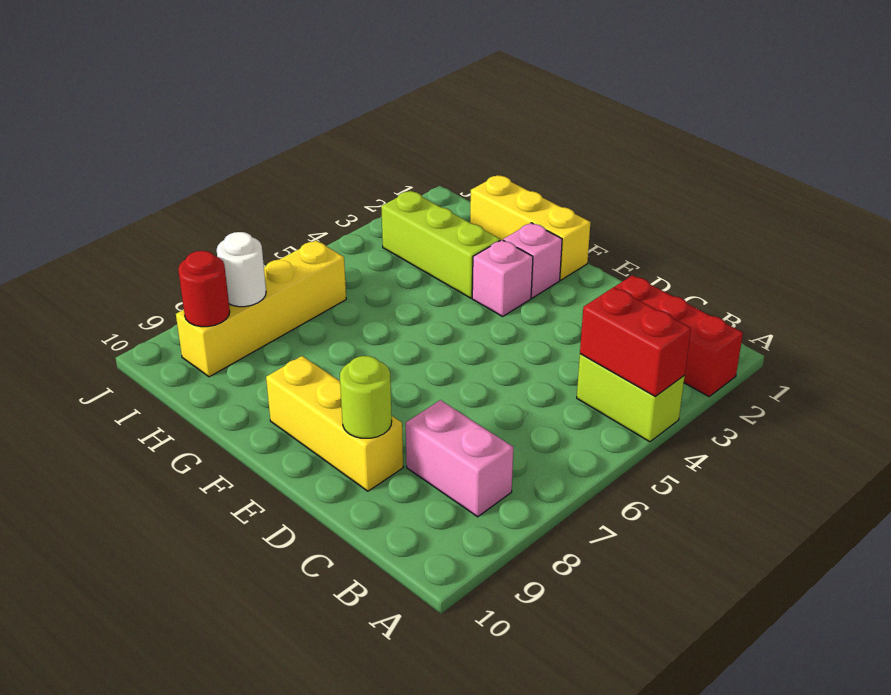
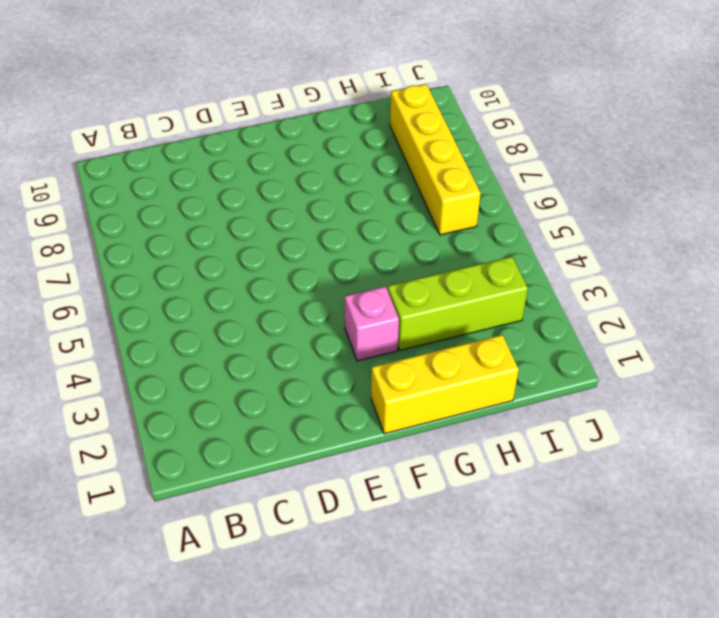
none -> red 1x3 brick [615,275,743,396]
none -> lime 1x2 brick [577,354,685,442]
none -> pink 1x2 brick [406,400,513,517]

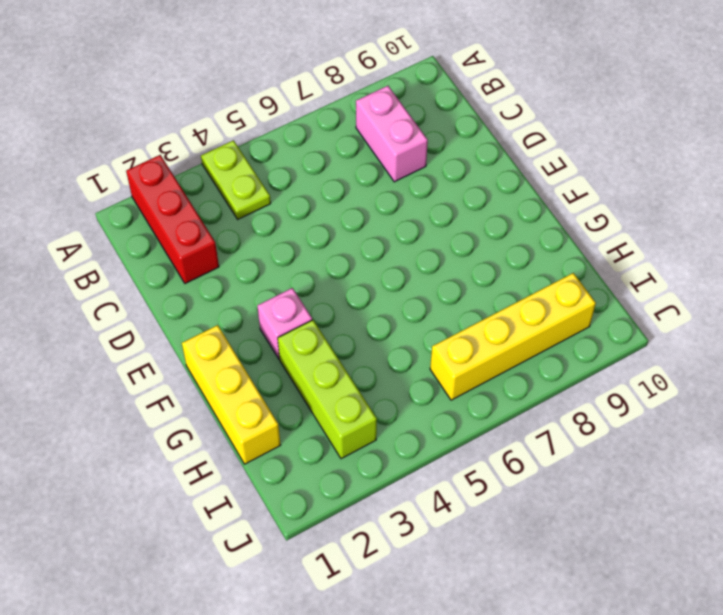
lime 1x2 plate [201,140,271,219] -> lime 1x2 brick [577,354,685,442]
none -> yellow 1x3 brick [266,356,403,491]
none -> pink 1x1 brick [503,223,562,298]
none -> red 1x2 brick [580,287,691,397]

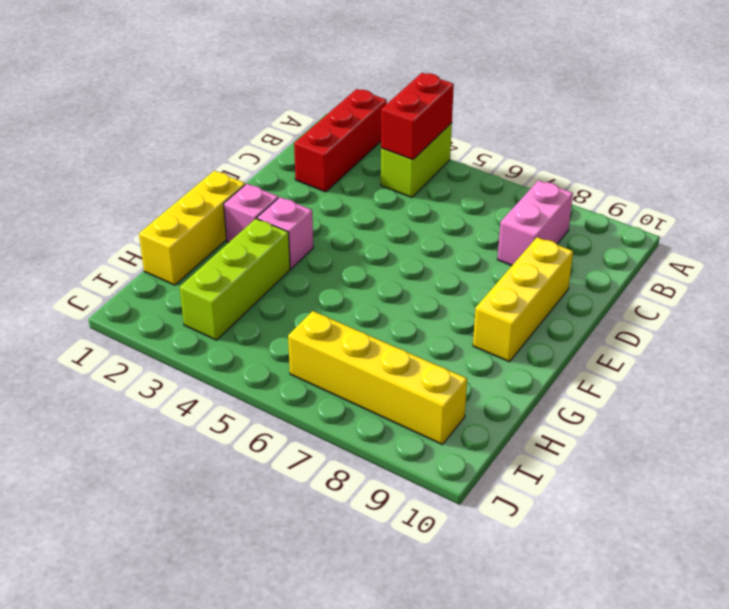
none -> lime 1x1 round brick [340,356,392,438]
none -> white 1x1 round brick [217,232,266,307]
none -> red 1x1 round brick [178,251,230,327]

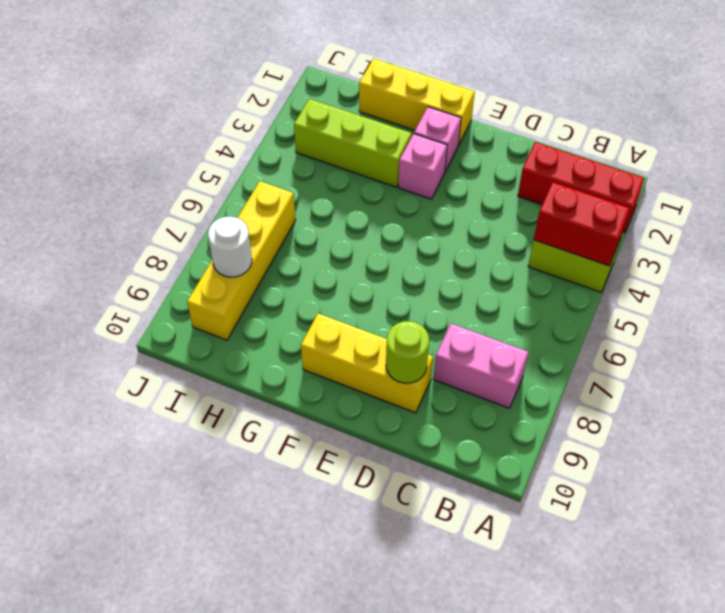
none -> red 1x1 round brick [178,251,230,327]

